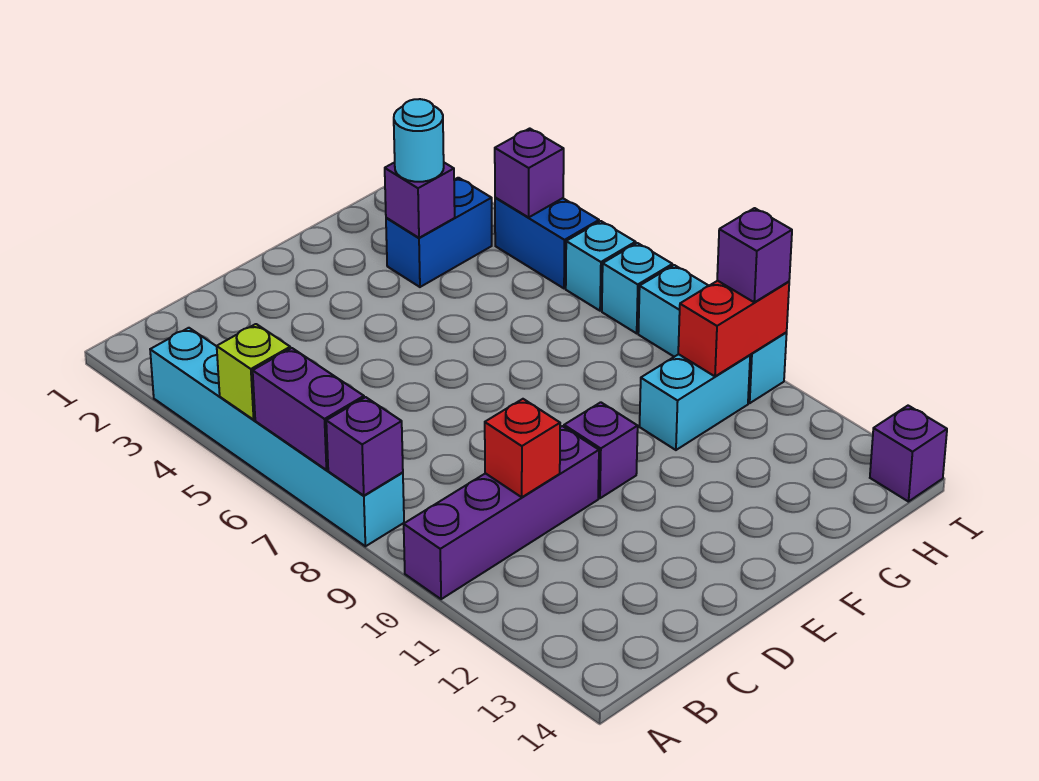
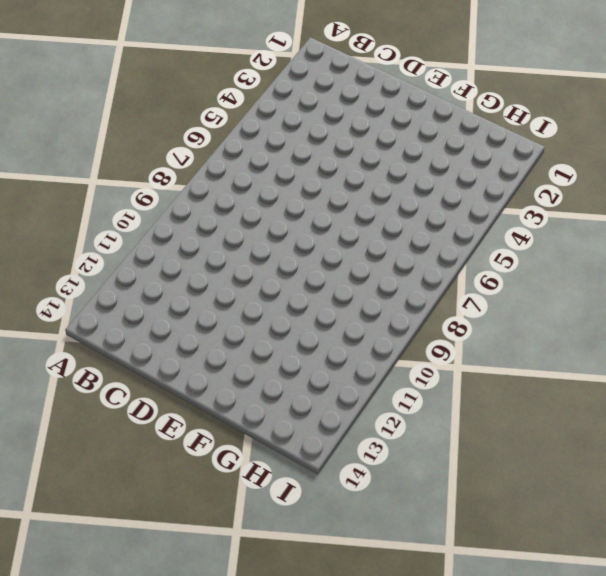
none -> cyan 1x6 brick [150,328,404,546]
none -> purple 1x4 brick [404,426,599,599]
none -> purple 1x1 brick [564,402,638,498]

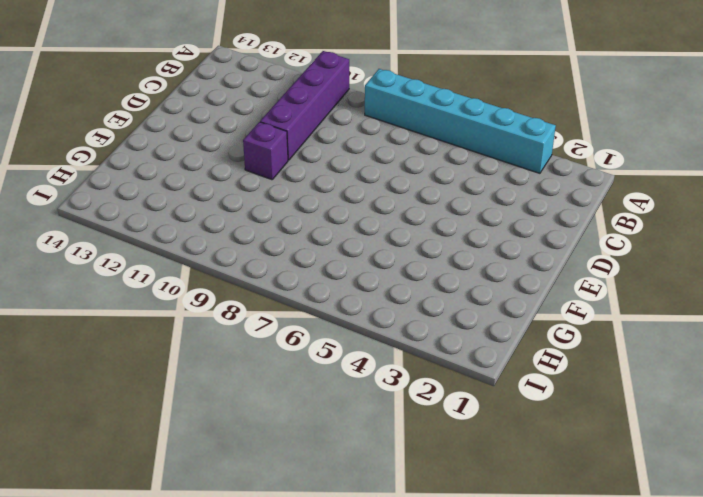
none -> blue 1x2 brick [386,178,492,287]
none -> cyan 1x2 brick [640,354,750,450]
none -> blue 1x2 brick [495,198,599,288]

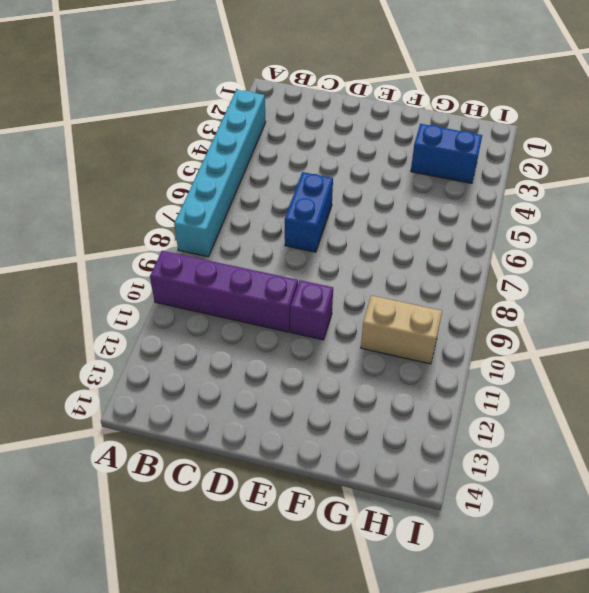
blue 1x2 brick [285,172,333,252] -> blue 1x2 brick moved to [495,198,599,288]
tan 1x2 brick [361,295,442,364] -> cyan 1x2 brick [640,354,750,450]
none -> cyan 1x1 brick [566,221,636,311]
none -> cyan 1x1 brick [602,243,672,333]
none -> cyan 1x3 brick [638,265,787,403]

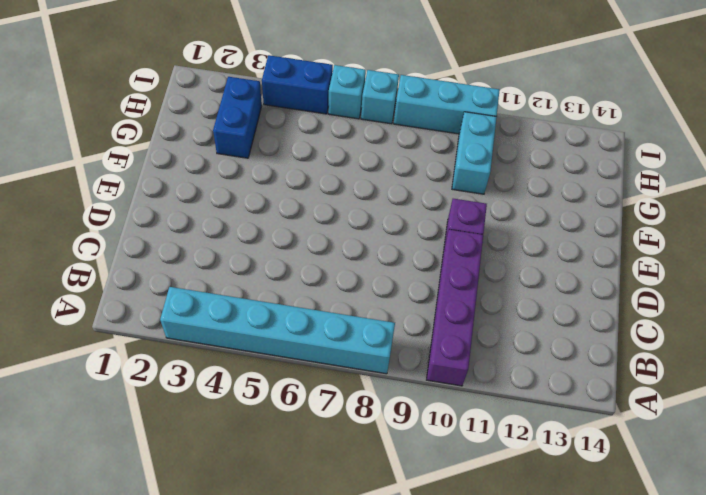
none -> purple 1x1 brick [870,406,947,502]
none -> lime 1x1 brick [217,324,290,420]
none -> purple 1x2 brick [253,348,364,470]

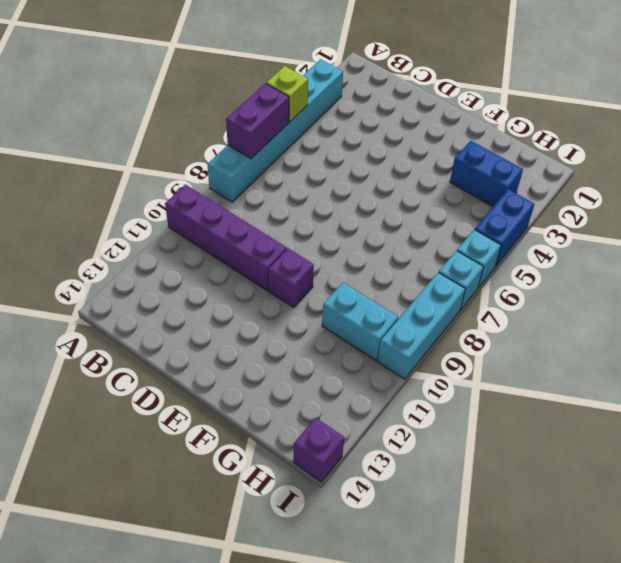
none -> purple 1x1 brick [326,397,403,496]
none -> red 1x1 brick [485,399,560,497]
none -> purple 1x1 brick [385,162,455,238]

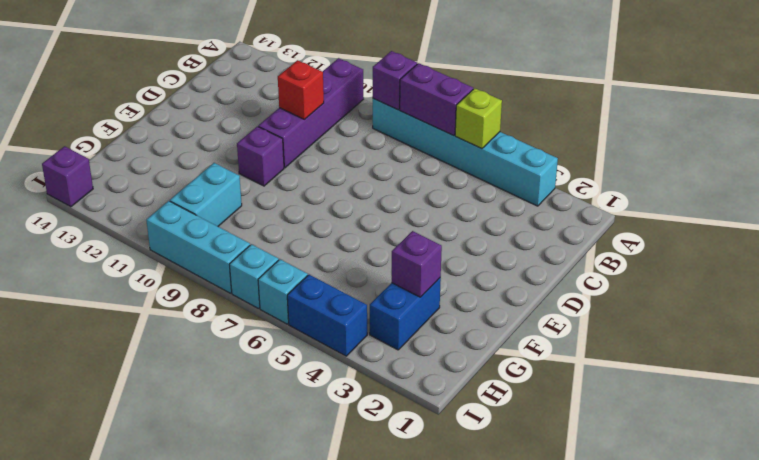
none -> red 1x2 brick [678,281,789,376]
none -> purple 1x1 brick [495,128,564,217]
none -> cyan 1x1 round brick [394,99,444,182]

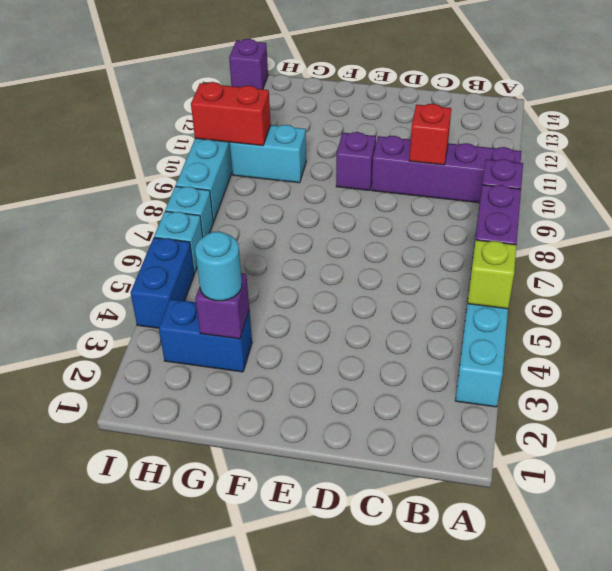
none -> purple 1x1 brick [495,128,564,217]
none -> purple 1x1 brick [717,208,792,302]

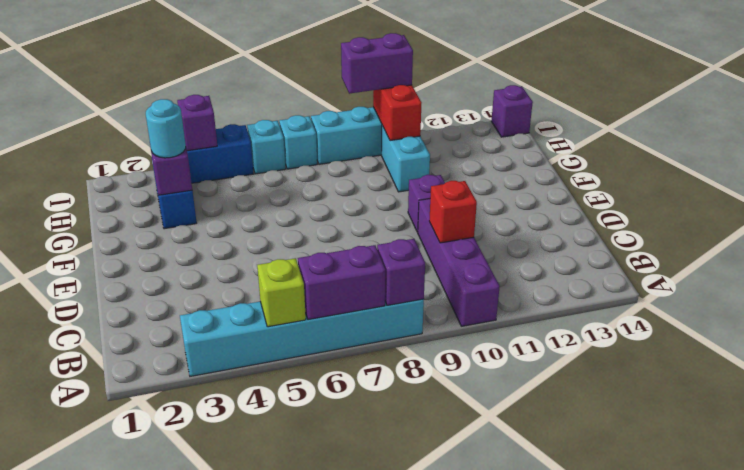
purple 1x2 brick [341,33,413,94] -> purple 1x1 brick [717,208,792,302]

